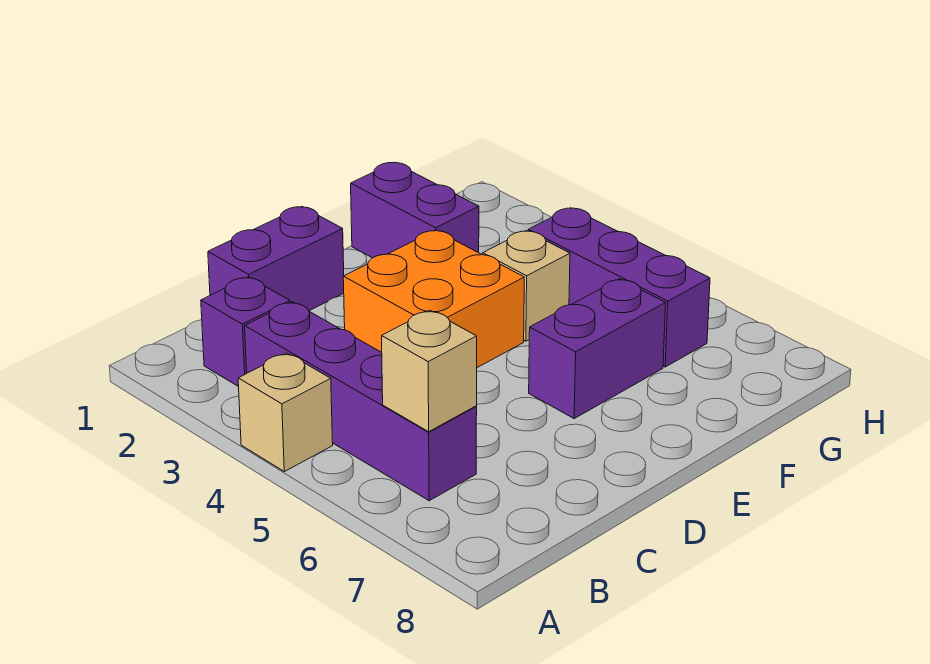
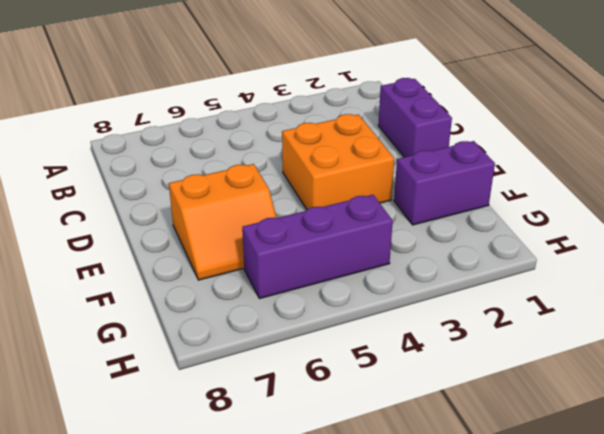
orange 2x2 slope [169,164,277,280] -> purple 1x2 brick [529,279,666,418]
none -> tan 1x1 brick [238,353,333,472]
none -> purple 1x1 brick [201,277,290,387]

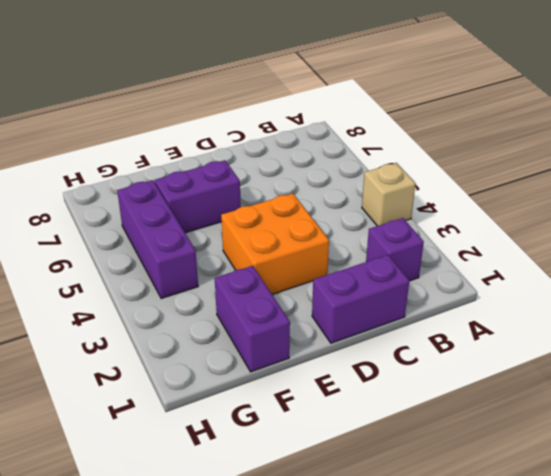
none -> purple 1x4 brick [245,302,477,501]
none -> tan 1x1 brick [483,231,570,341]

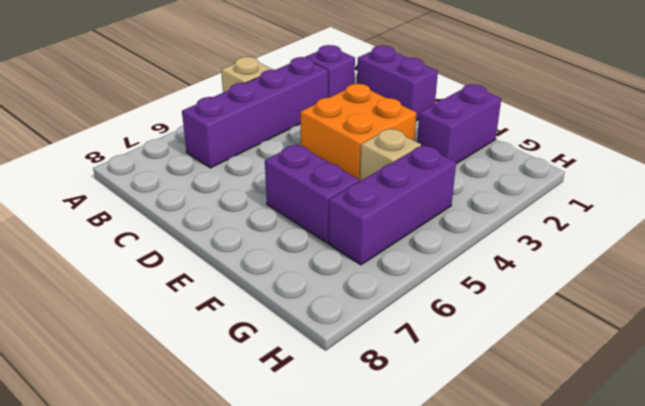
none -> tan 1x1 brick [382,311,477,432]

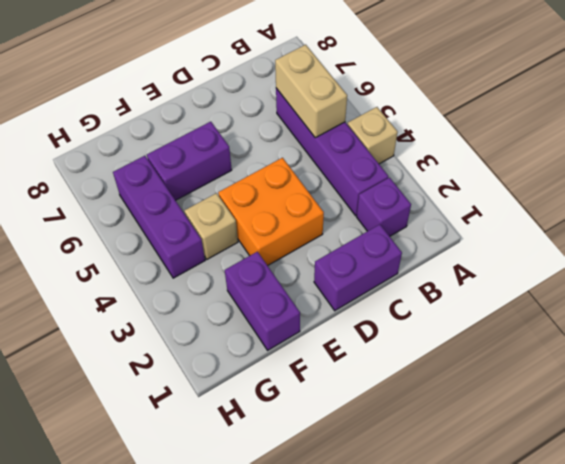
tan 1x2 brick [275,45,347,138] -> tan 1x1 brick [382,311,477,432]

